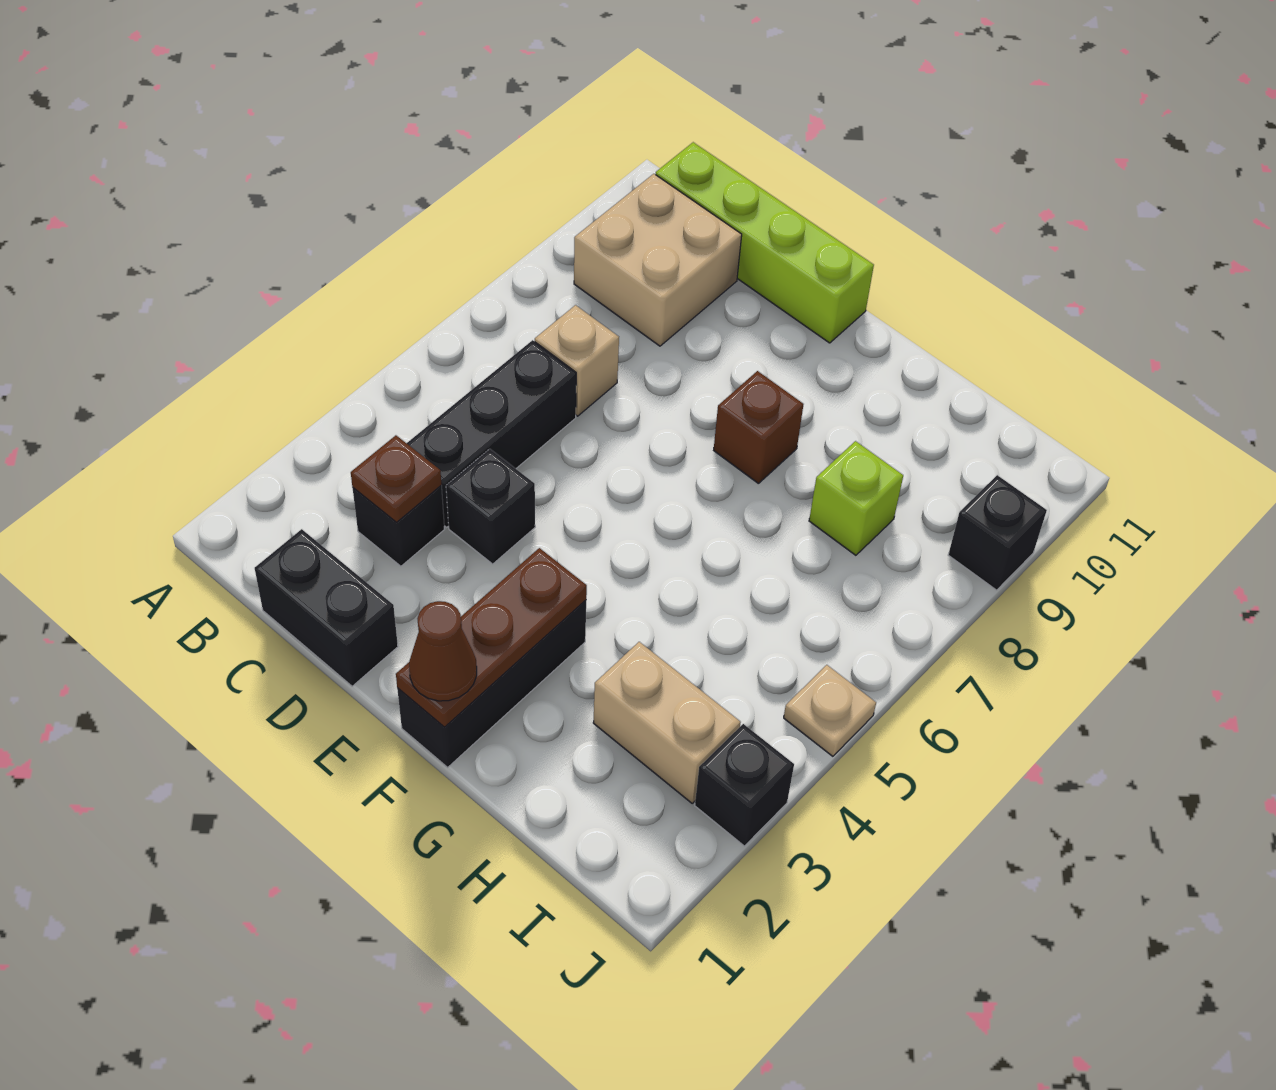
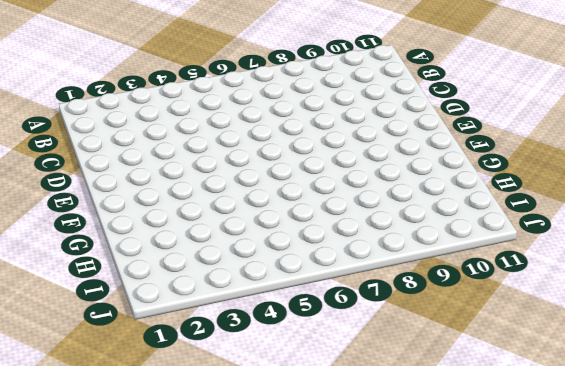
none -> tan 2x2 brick [574,174,742,346]
none -> lime 1x4 brick [656,142,874,343]
none -> black 1x2 brick [255,529,398,686]

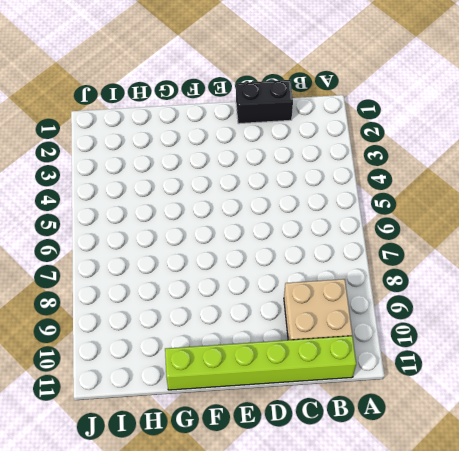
lime 1x6 brick [165,336,356,390] -> lime 1x4 brick [656,142,874,343]
none -> black 1x1 brick [353,486,445,566]
none -> black 1x3 brick [407,340,576,527]
none -> tan 1x1 brick [535,305,619,416]

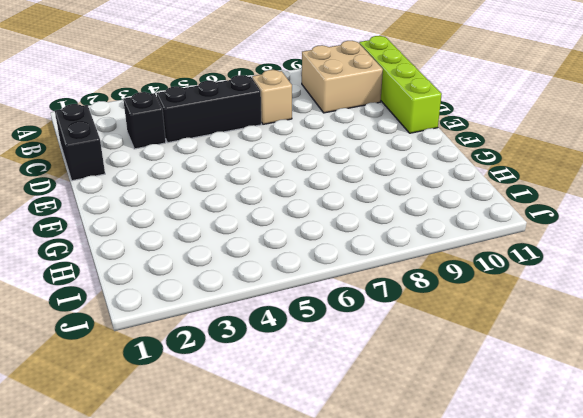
none -> black 1x1 brick [446,449,535,564]
none -> black 1x3 brick [397,600,586,767]
none -> brown 1x1 brick [714,371,804,484]

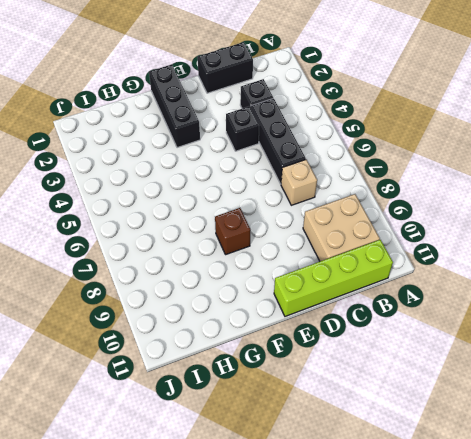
none -> tan 1x2 brick [593,642,741,803]
none -> lime 1x1 brick [809,441,903,555]
none -> black 1x1 brick [695,724,794,846]

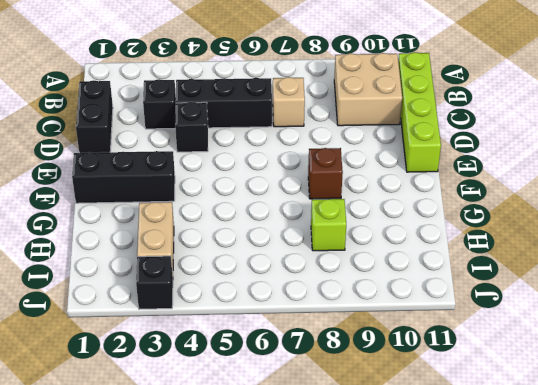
none -> tan 1x1 plate [784,665,876,756]
none -> black 1x1 brick [948,475,1047,590]
none -> brown 1x1 plate [351,435,441,522]

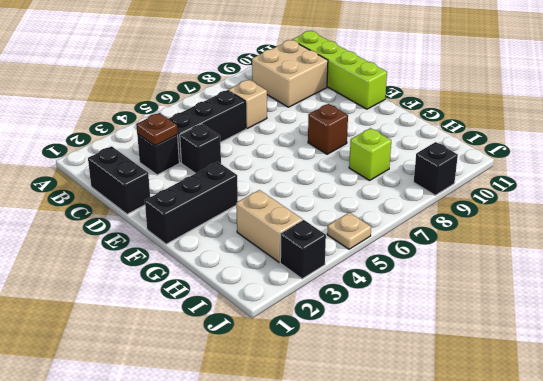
none -> brown 1x3 plate [396,548,587,727]
none -> brown 1x1 cone [409,601,477,701]

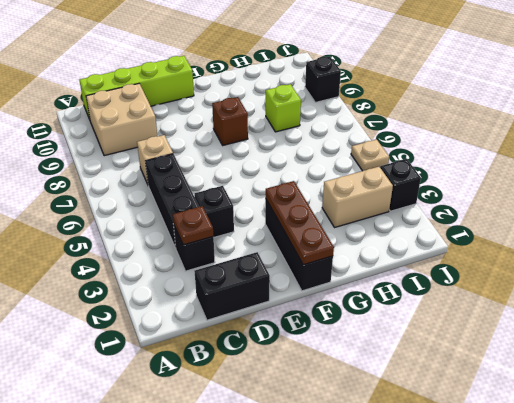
none -> brown 1x1 cone [409,601,477,701]

